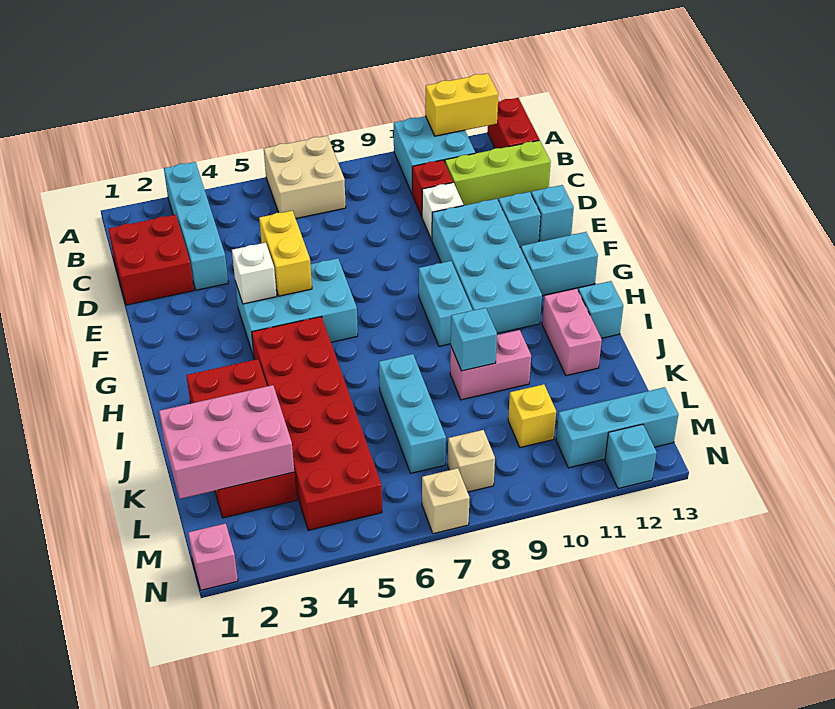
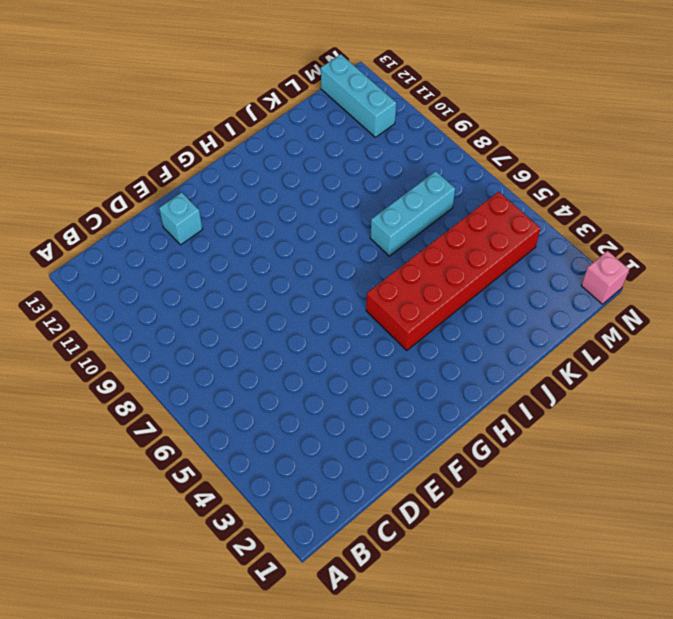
none -> cyan 1x4 brick [164,162,228,290]
none -> tan 2x2 brick [264,136,346,218]
none -> cyan 2x2 brick [394,116,475,194]
none -> red 1x2 brick [488,98,539,148]

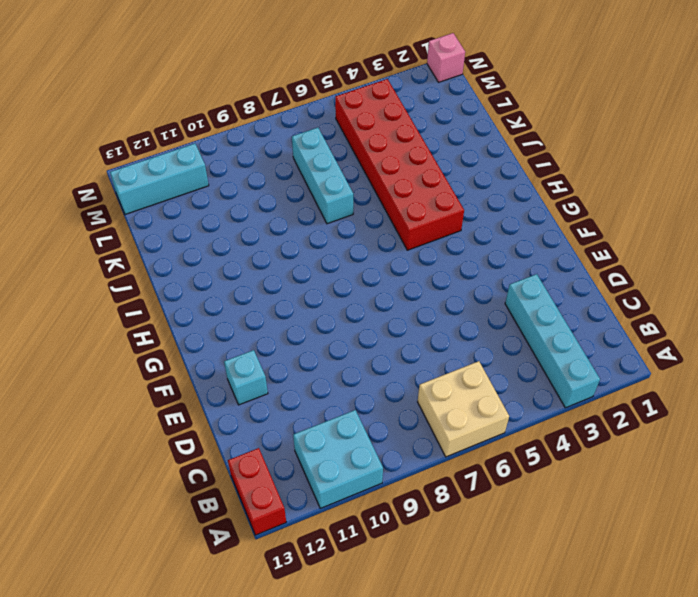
none -> red 2x2 brick [108,215,194,305]
none -> red 1x1 brick [412,160,453,216]
none -> lime 1x3 brick [445,140,551,206]
none -> white 1x1 brick [422,183,463,240]

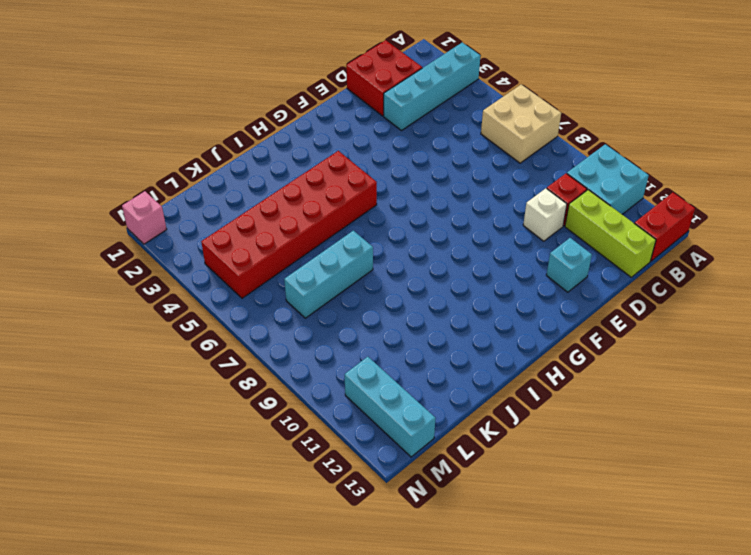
none -> cyan 2x4 brick [432,199,542,333]
none -> cyan 1x1 brick [531,185,574,241]
none -> cyan 2x3 brick [235,258,358,357]
none -> cyan 1x2 brick [419,261,472,346]

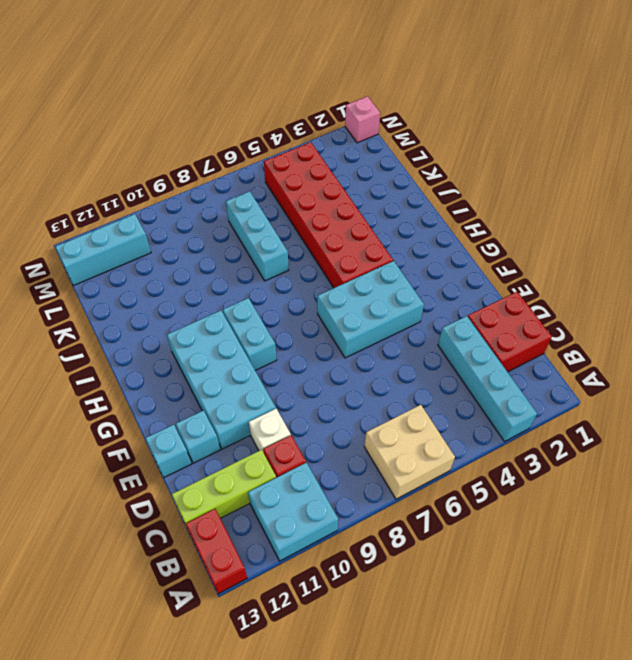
none -> cyan 1x2 brick [521,232,598,296]
none -> red 2x4 brick [186,359,297,518]
none -> pink 1x2 brick [542,289,602,376]
none -> cyan 1x1 brick [578,281,623,338]

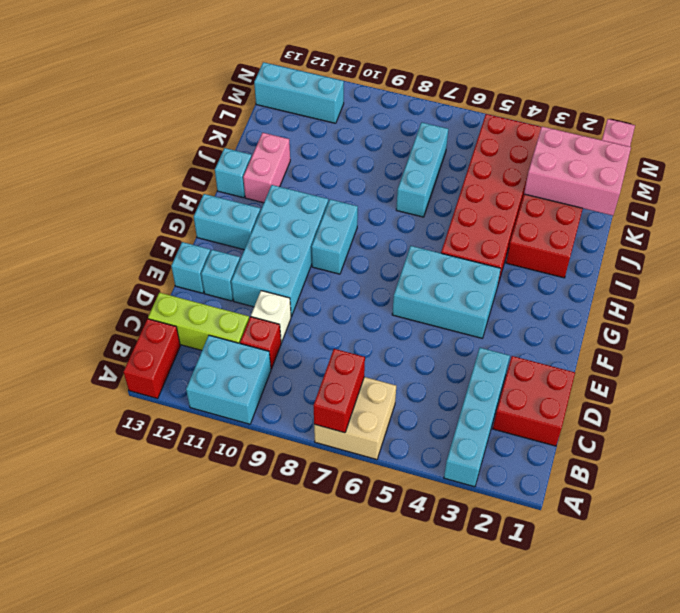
red 1x2 brick [313,349,365,433] -> none
none -> pink 1x2 brick [450,330,531,400]
none -> yellow 1x1 brick [508,384,556,447]
none -> tan 1x1 brick [448,430,495,492]
none -> tan 1x1 brick [422,468,470,534]

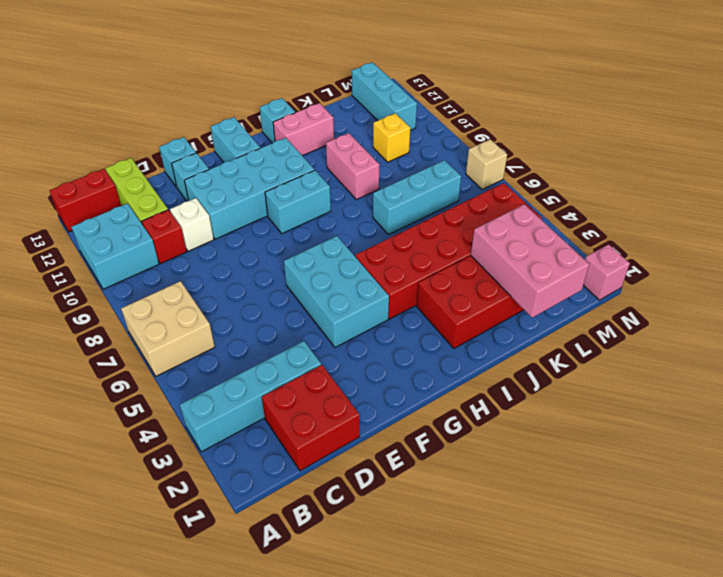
none -> tan 1x1 brick [448,430,495,492]
none -> cyan 1x1 brick [605,424,657,488]
none -> yellow 1x2 brick [425,73,498,136]
none -> yellow 1x2 brick [259,211,312,296]

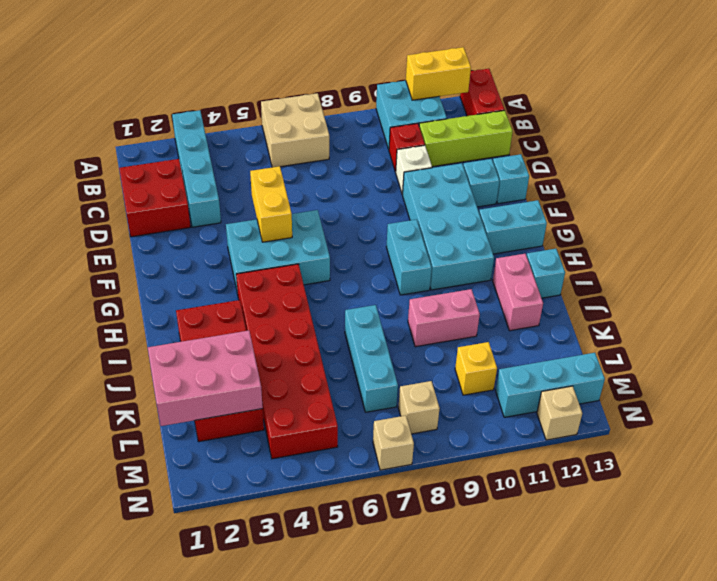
tan 1x1 brick [537,386,582,440] -> cyan 1x1 brick [605,424,657,488]
none -> pink 1x1 brick [188,523,238,590]
none -> white 1x1 brick [232,243,277,304]
none -> cyan 1x1 brick [451,308,497,371]

